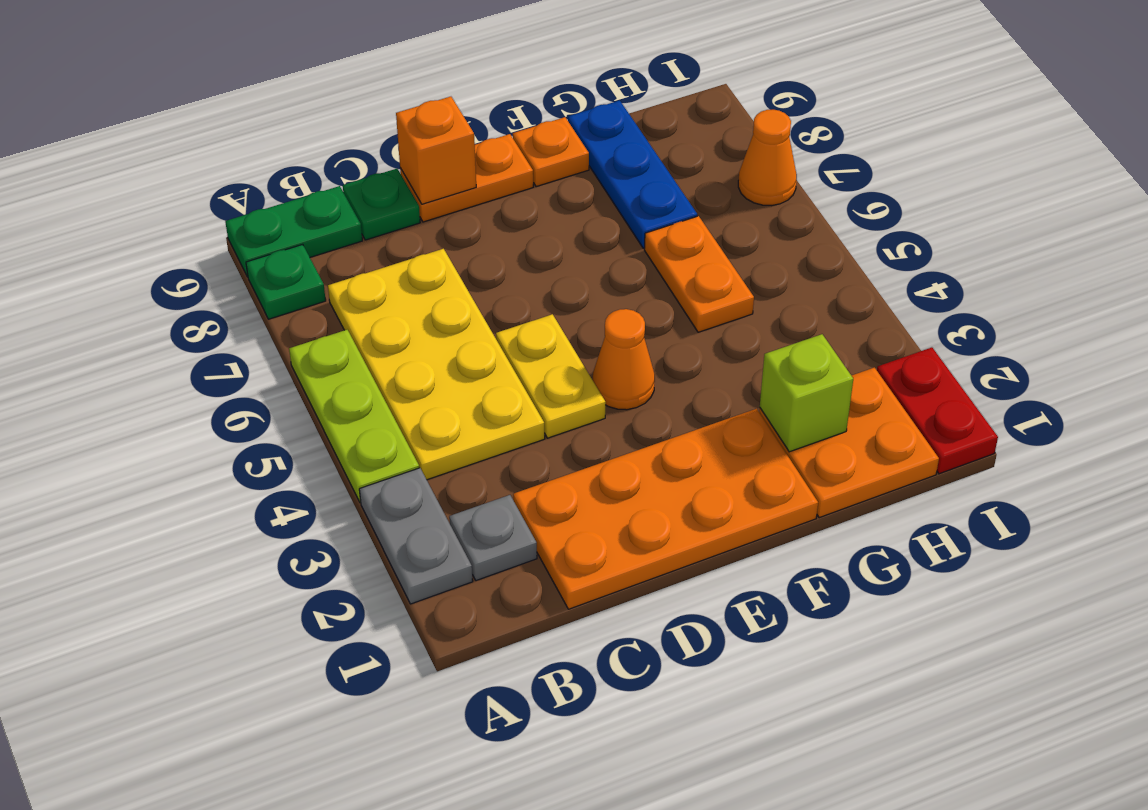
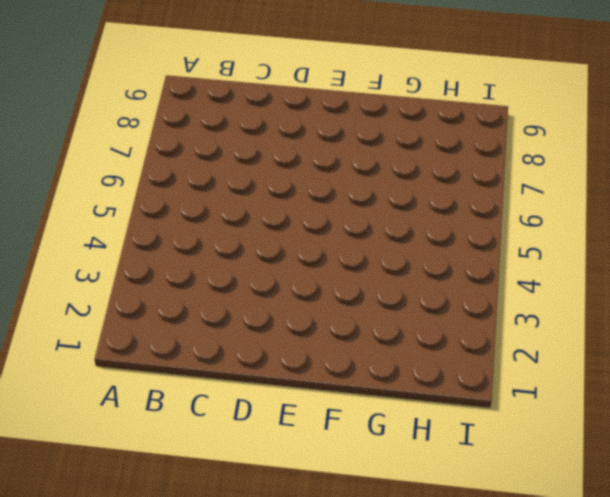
none -> grey 1x2 plate [359,468,473,604]
none -> lime 1x3 plate [289,330,419,503]
none -> green 1x1 plate [246,244,326,319]

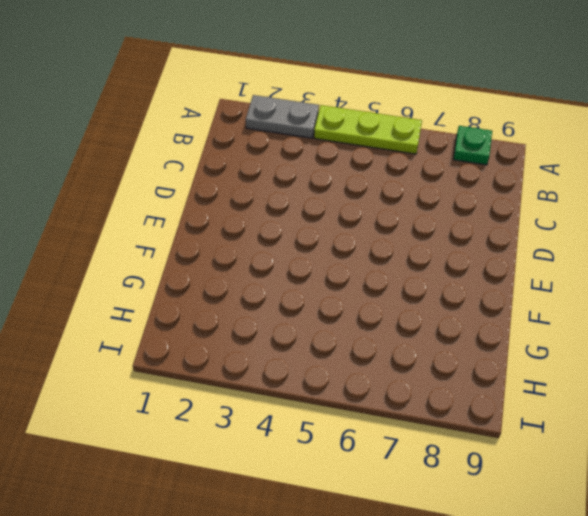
none -> green 1x2 plate [225,186,362,277]
none -> grey 1x1 plate [449,495,537,581]
none -> yellow 2x4 plate [328,249,545,480]

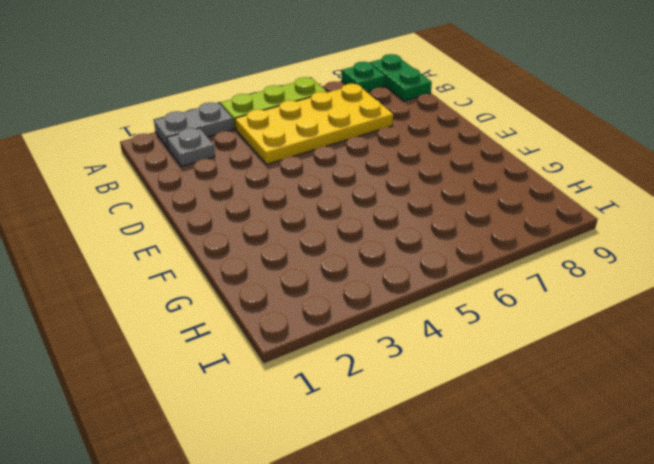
none -> orange 2x4 plate [513,409,818,609]
none -> green 1x1 plate [343,169,420,240]
none -> yellow 1x2 plate [496,314,606,438]

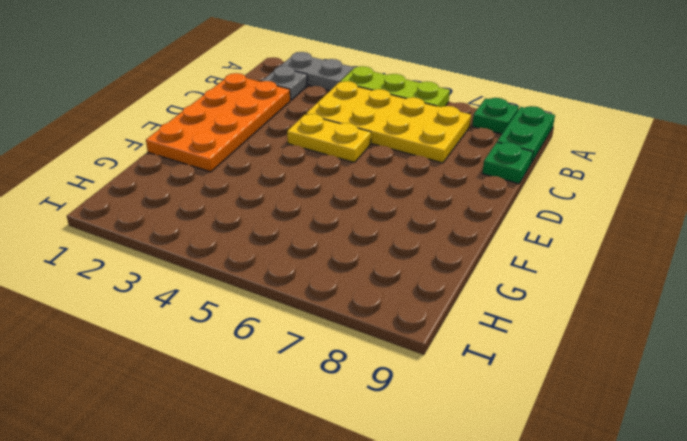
none -> orange 1x2 plate [400,134,533,222]
none -> orange 1x1 cone [593,309,655,410]
none -> orange 1x1 plate [513,117,589,187]

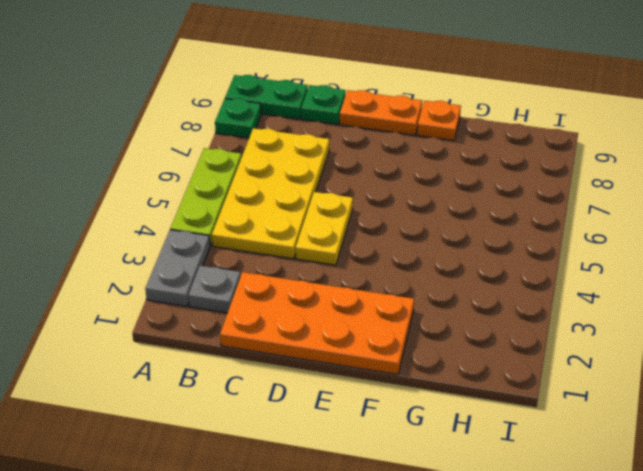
none -> orange 1x1 cone [593,309,655,410]
none -> orange 2x2 plate [759,368,939,518]
none -> orange 1x2 plate [644,216,754,332]

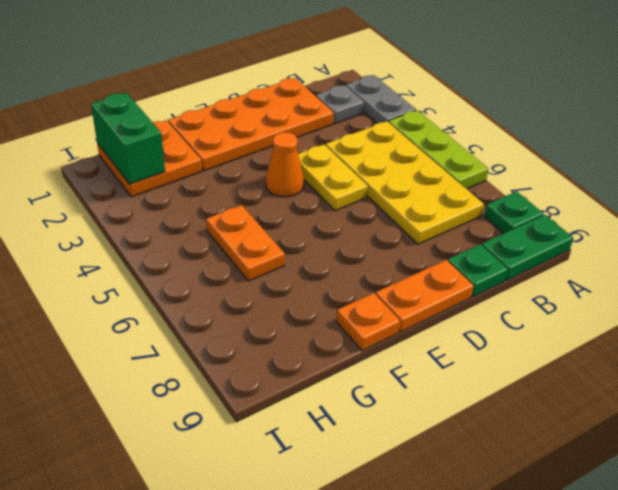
green 1x2 brick [91,93,165,184] -> none
none -> blue 1x3 plate [568,100,697,248]
none -> red 1x2 plate [877,347,998,474]
none -> orange 1x1 cone [738,110,797,205]

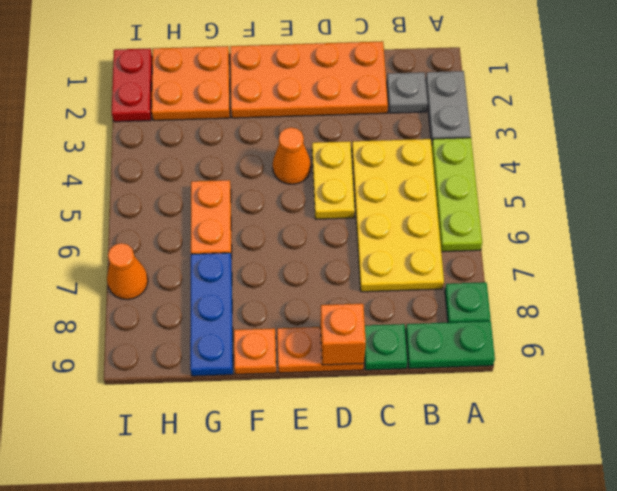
none -> lime 1x1 brick [760,334,853,452]

